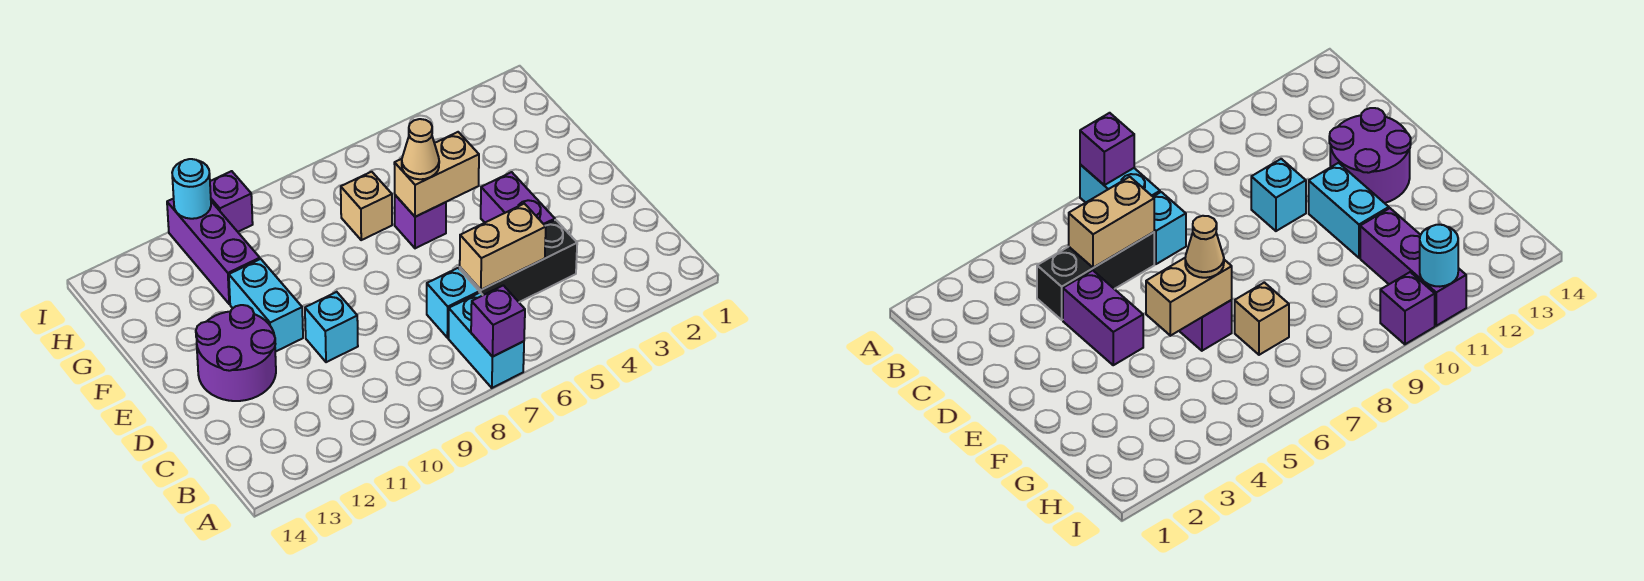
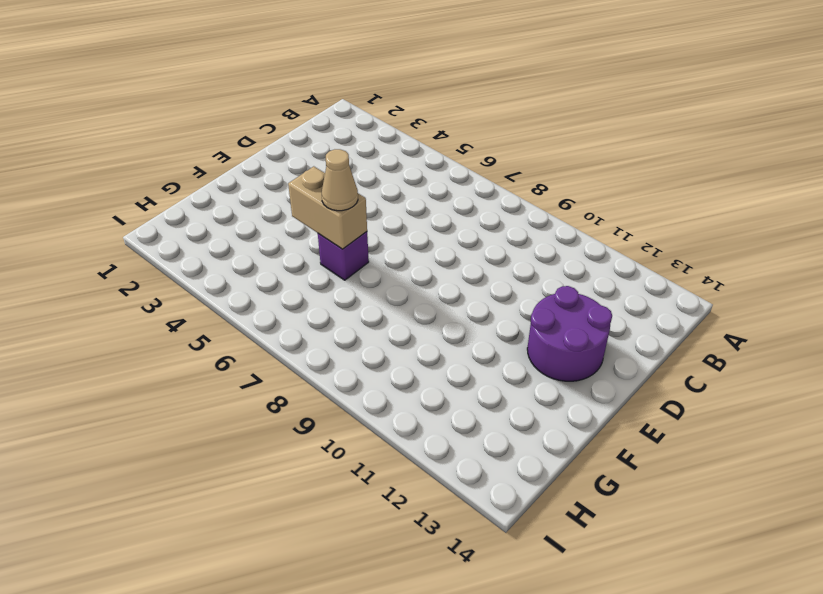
none -> cyan 1x2 brick [449,293,524,388]
none -> black 1x3 brick [460,220,577,302]
none -> cyan 1x1 brick [427,268,479,338]

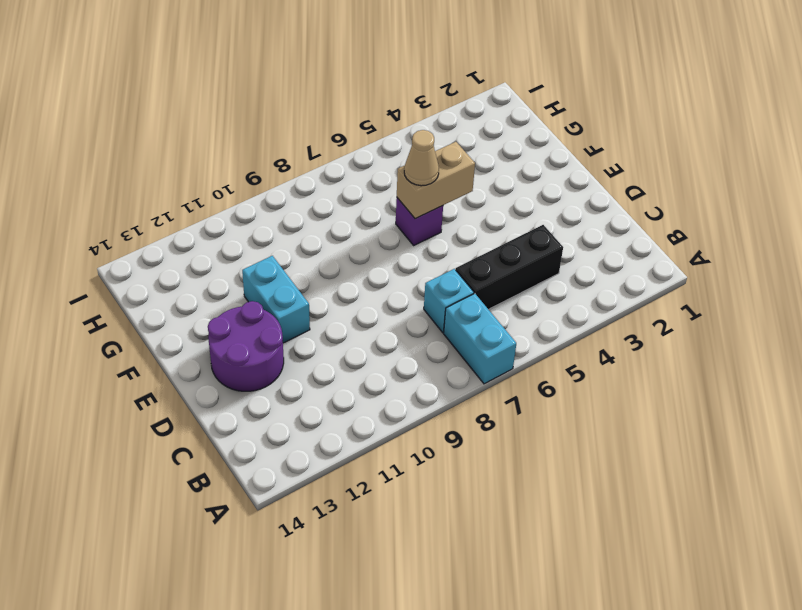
none -> purple 1x2 brick [481,172,555,225]
none -> cyan 1x1 brick [305,292,358,362]
none -> tan 1x1 brick [341,172,392,240]

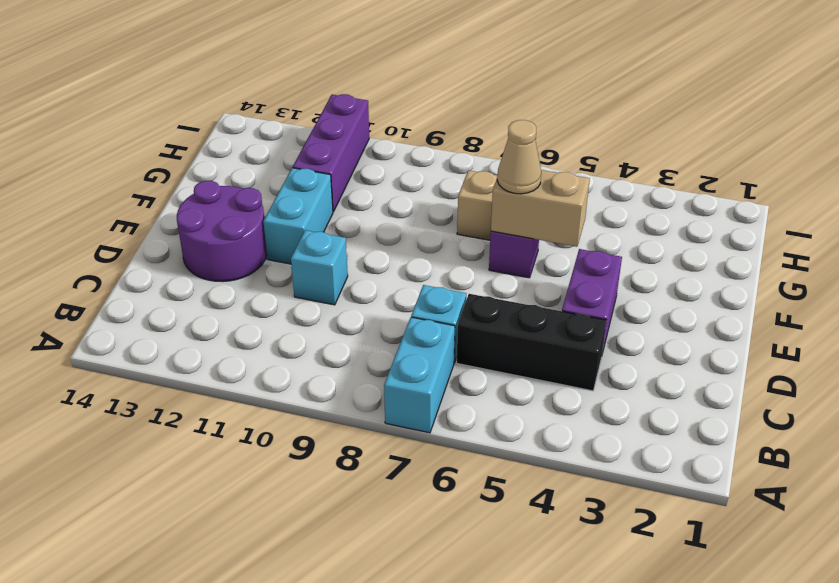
none -> purple 1x1 brick [210,171,253,232]
none -> purple 1x1 brick [471,285,525,357]
none -> tan 1x2 brick [460,204,546,290]

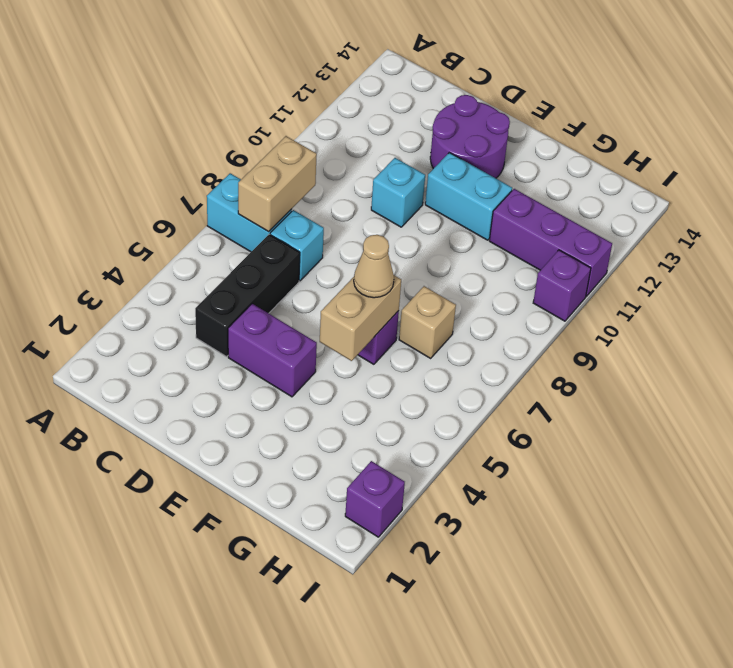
tan 1x2 brick [238,136,317,232] -> tan 1x2 brick moved to [460,204,546,290]
purple 1x1 brick [345,461,405,537] -> purple 1x1 brick moved to [471,285,525,357]
none -> cyan 1x1 round brick [172,159,211,219]

